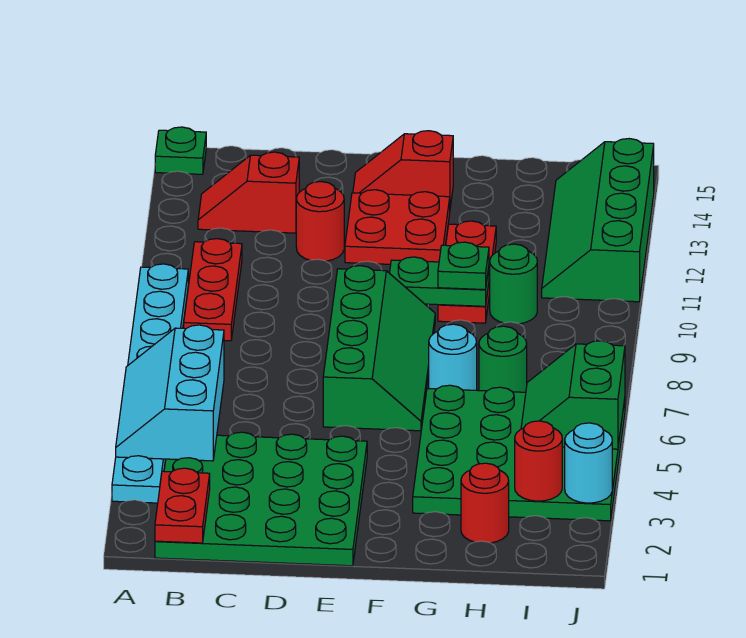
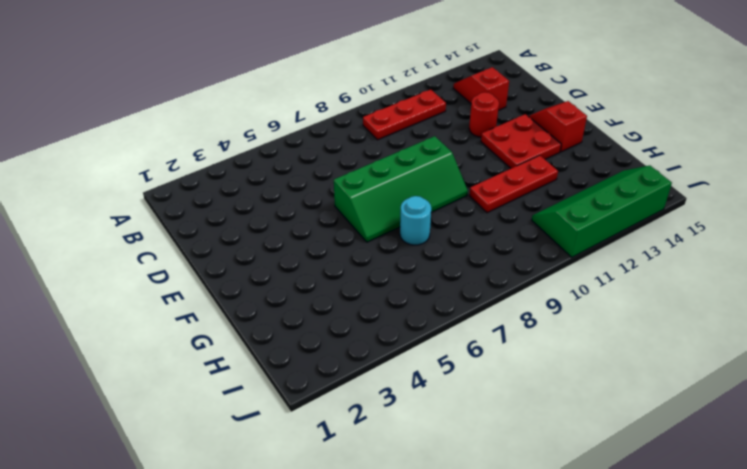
none -> cyan 1x8 plate [112,264,188,503]
none -> green 1x1 plate [155,127,206,174]
none -> green 4x4 plate [155,432,367,566]

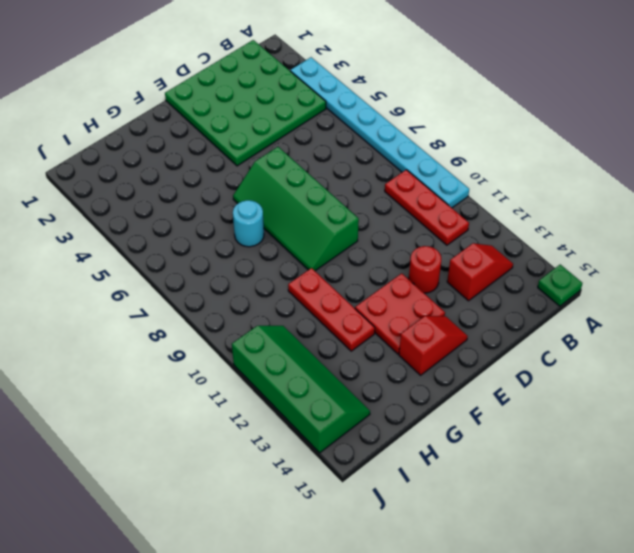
none -> green 4x4 plate [413,385,625,521]
none -> red 1x1 round brick [461,463,509,543]
none -> green 1x1 round brick [479,326,527,392]

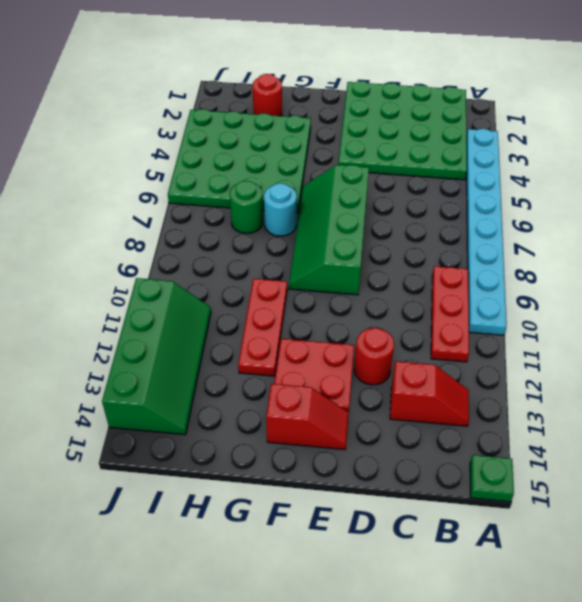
none -> green 1x1 round brick [490,244,537,324]
none -> cyan 2x3 slope [116,325,224,461]
none -> red 1x2 plate [155,468,210,543]

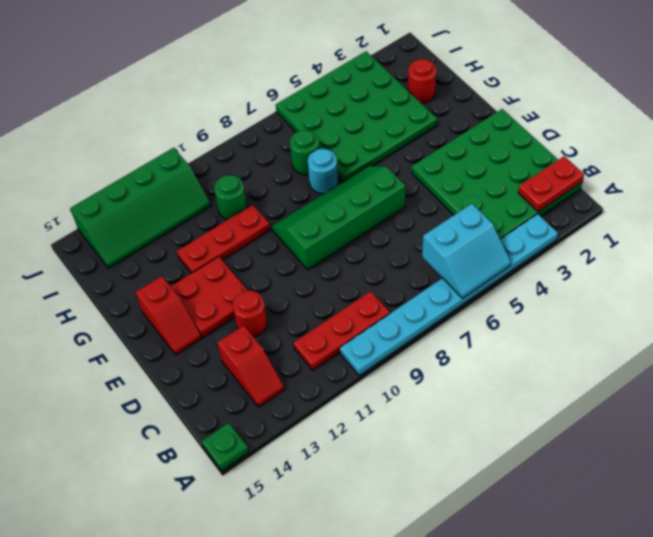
cyan 2x2 slope [422,204,511,298] -> cyan 2x3 slope [116,325,224,461]
none -> green 1x2 plate [390,257,489,306]
none -> red 1x1 round brick [515,421,562,501]
none -> green 2x2 slope [521,341,625,449]

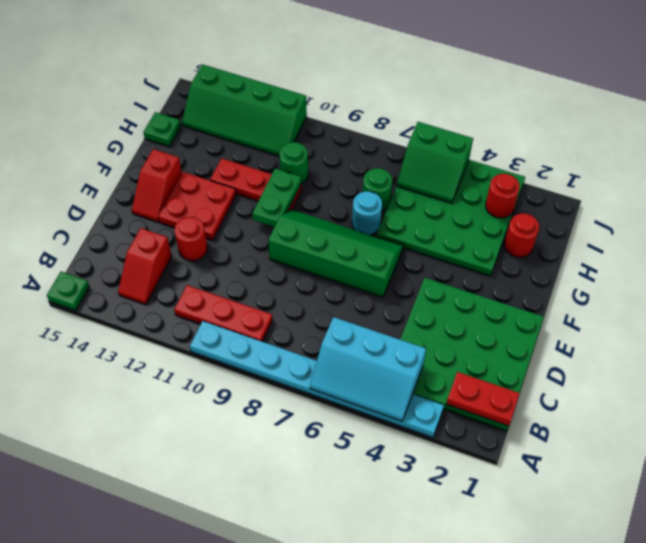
green 1x1 plate [143,112,181,146] -> green 1x1 plate moved to [438,242,489,290]
none -> cyan 1x1 round brick [565,423,612,503]

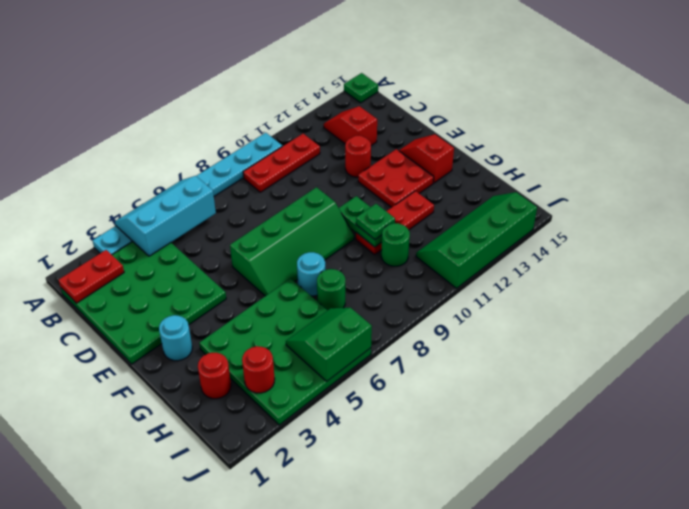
cyan 1x1 round brick [159,315,192,361] -> cyan 1x1 round brick moved to [565,423,612,503]

